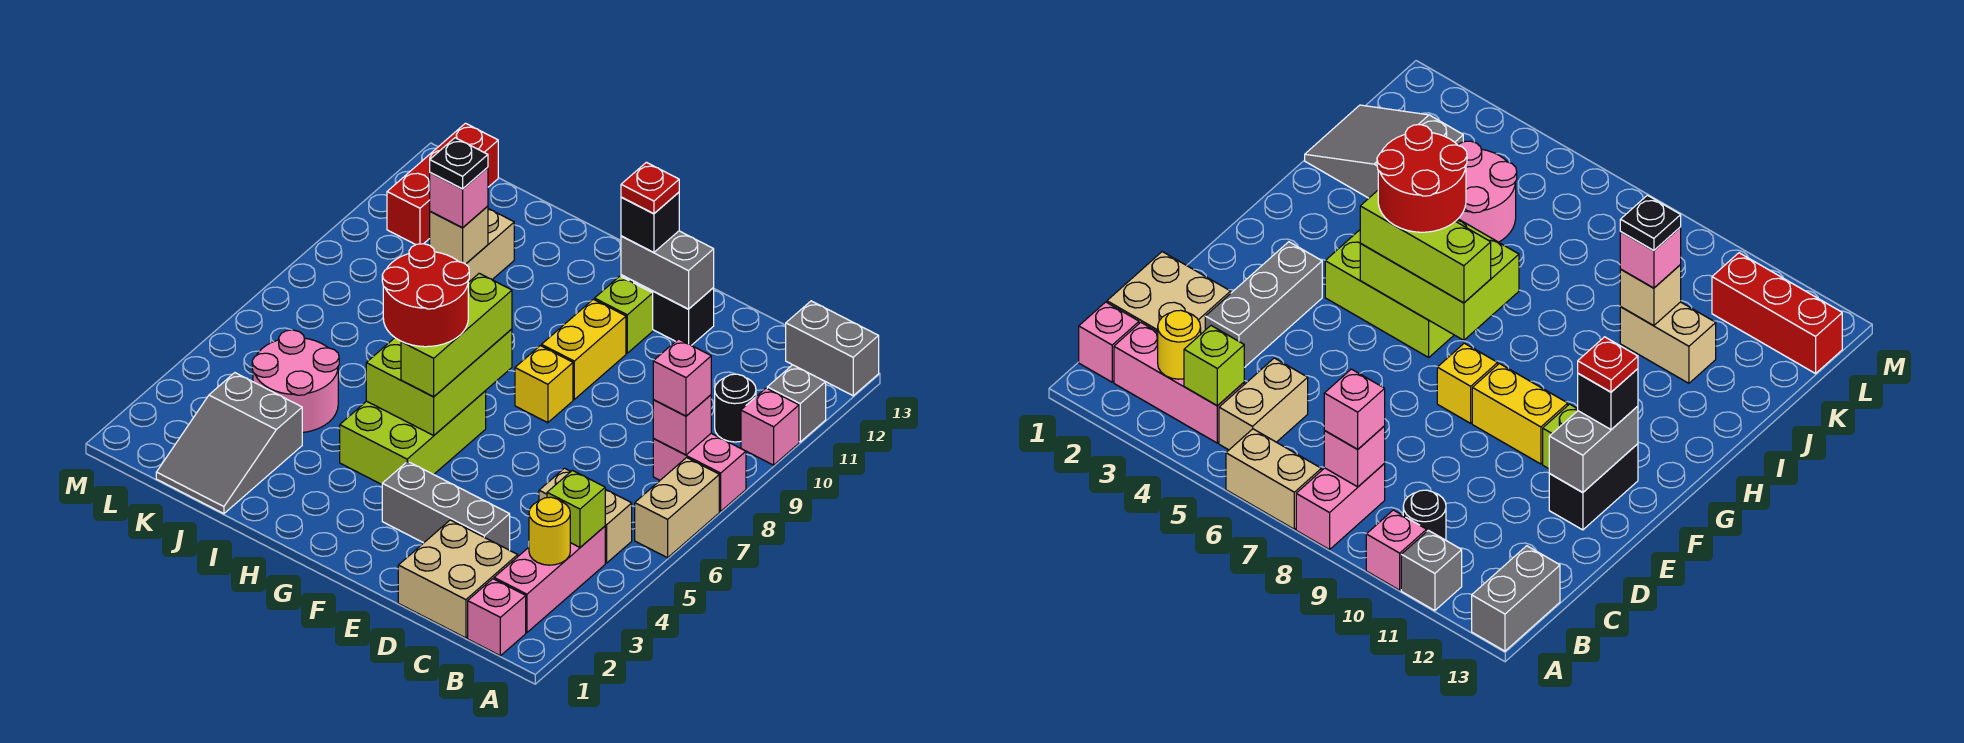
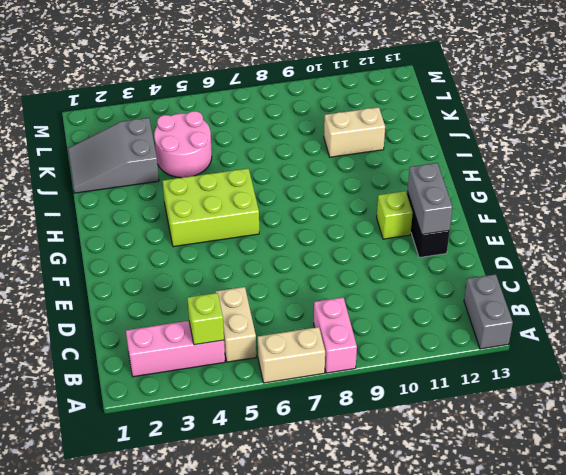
none -> pink 1x1 brick [741,388,799,465]
none -> grey 1x1 brick [767,365,826,442]
none -> pink 1x1 brick [468,579,526,656]
none -> black 1x1 round brick [715,374,756,442]

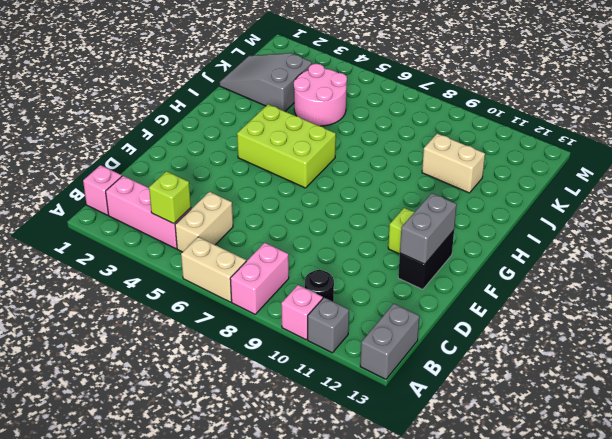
none -> tan 2x2 brick [398,520,518,638]
none -> grey 1x3 brick [382,461,510,550]
none -> yellow 1x1 brick [515,346,573,423]
none -> yellow 1x2 brick [541,299,626,399]

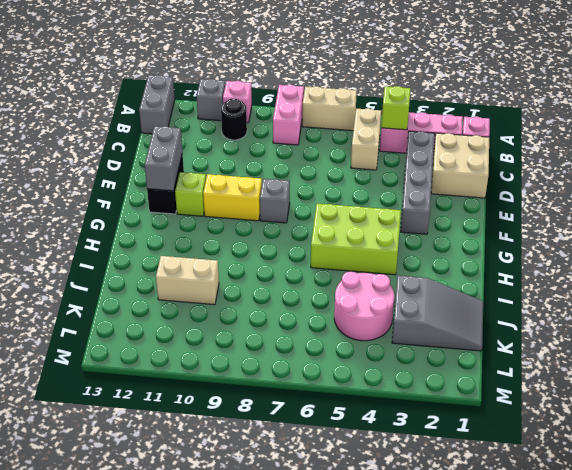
grey 1x4 brick [401,131,434,234] -> grey 1x3 brick [382,461,510,550]
grey 1x1 brick [260,179,290,223] -> yellow 1x1 brick [515,346,573,423]
none -> red 1x3 brick [387,123,498,245]
none -> yellow 1x1 round brick [529,497,570,565]
none -> pink 1x1 brick [653,395,711,455]
none -> lime 2x3 brick [366,329,512,435]

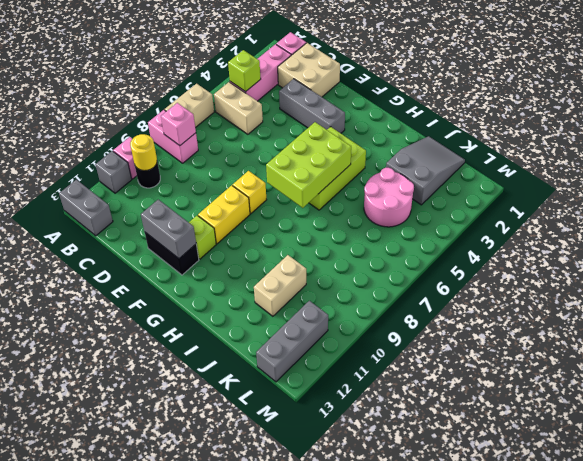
yellow 1x1 round brick [130,134,157,171] -> yellow 1x1 round brick moved to [529,497,570,565]
grey 1x3 brick [256,301,328,382] -> red 1x3 brick [387,123,498,245]
none -> tan 1x1 brick [430,206,488,264]
none -> pink 1x1 brick [653,339,711,416]
none -> black 1x1 brick [621,192,679,253]
none -> lime 1x3 brick [401,273,512,397]

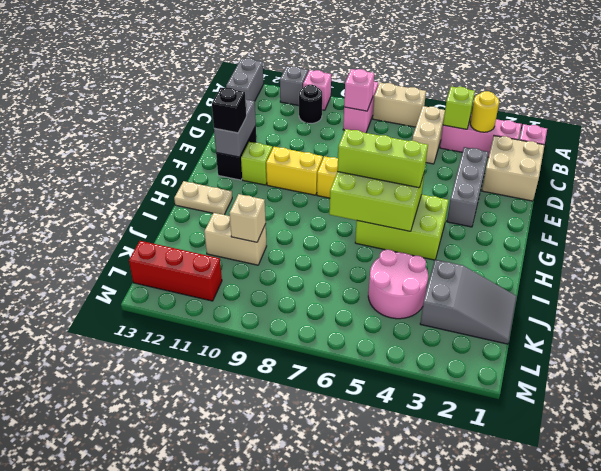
tan 1x2 plate [174,181,232,215] -> none
none -> pink 1x1 brick [653,339,711,416]
none -> pink 1x1 brick [430,167,488,228]
none -> red 1x1 plate [621,162,679,214]
none -> red 2x2 round brick [382,244,469,347]

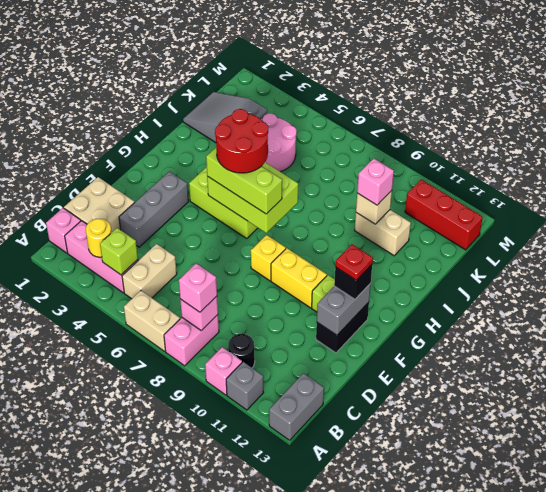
none -> black 1x1 plate [430,138,488,189]

